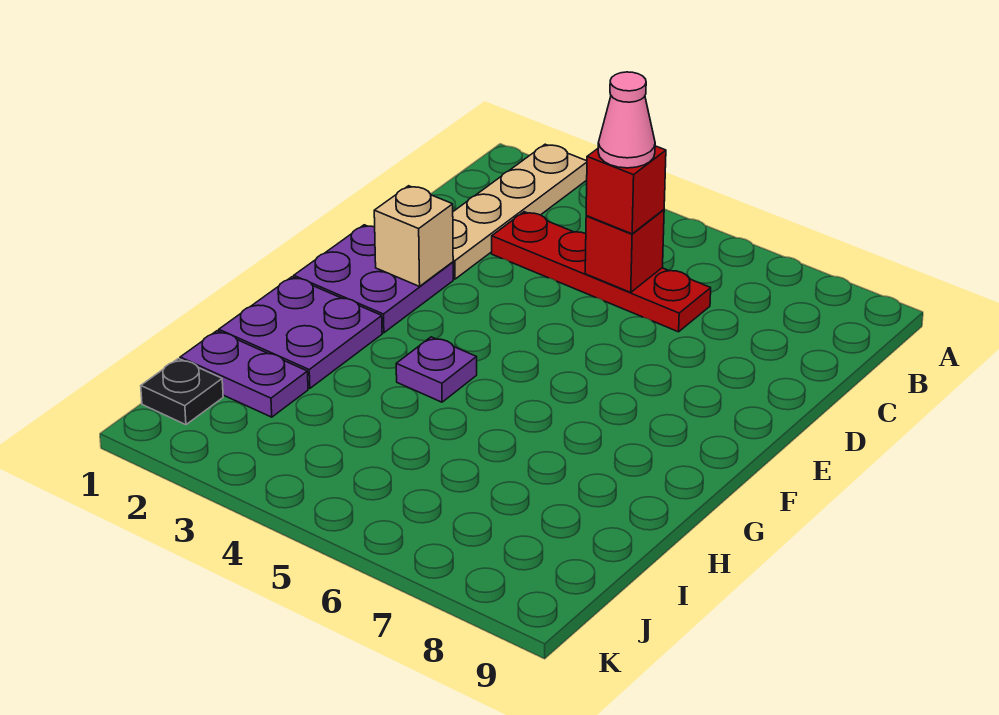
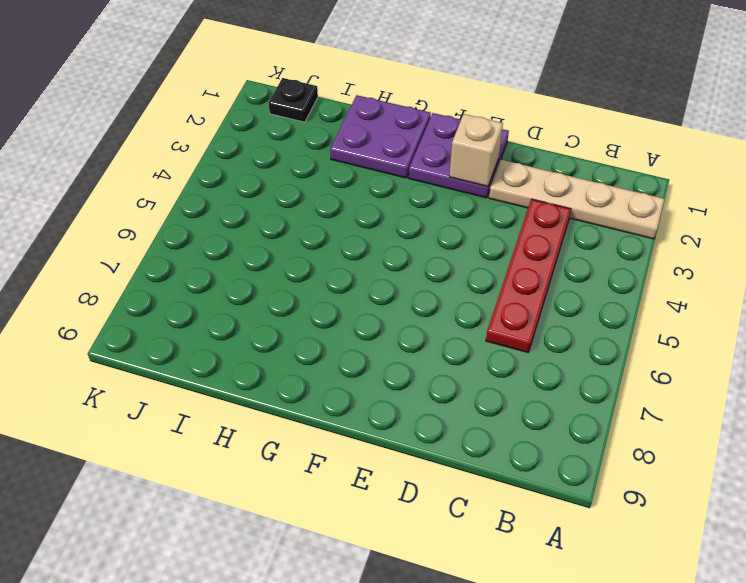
none -> purple 1x1 plate [396,337,477,402]
none -> purple 1x2 plate [180,331,308,417]

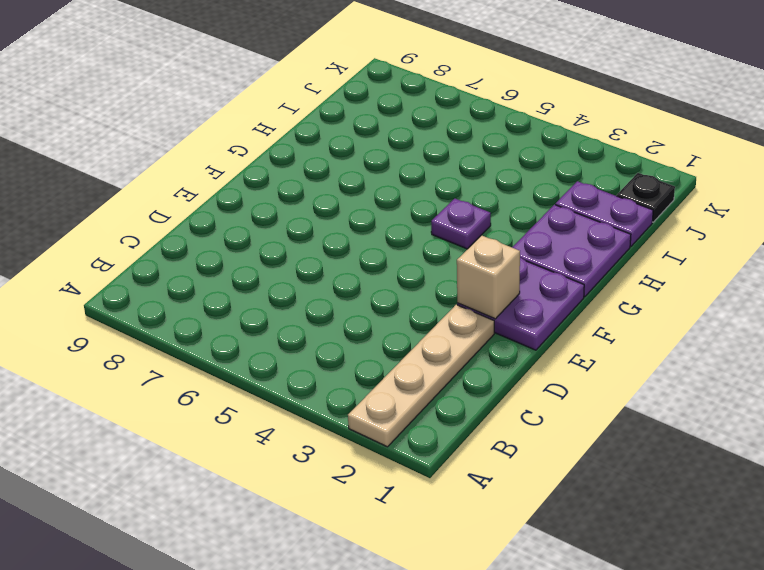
none -> red 1x4 plate [492,212,711,332]
none -> red 1x1 brick [585,210,664,292]

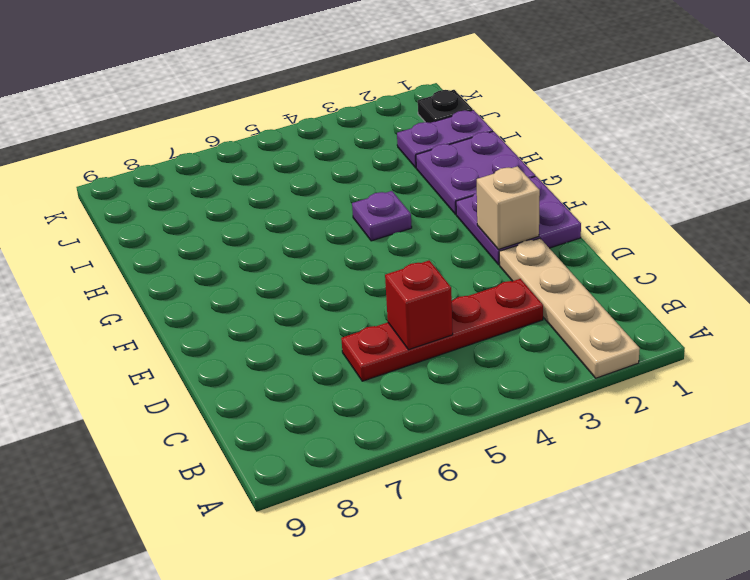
none -> red 1x1 brick [586,146,666,234]
none -> pink 1x1 cone [598,72,655,168]

